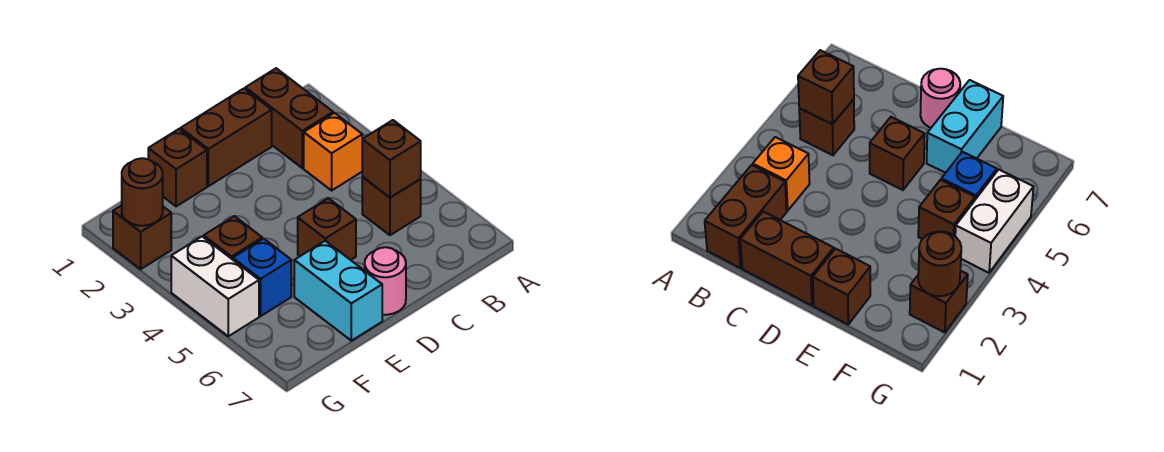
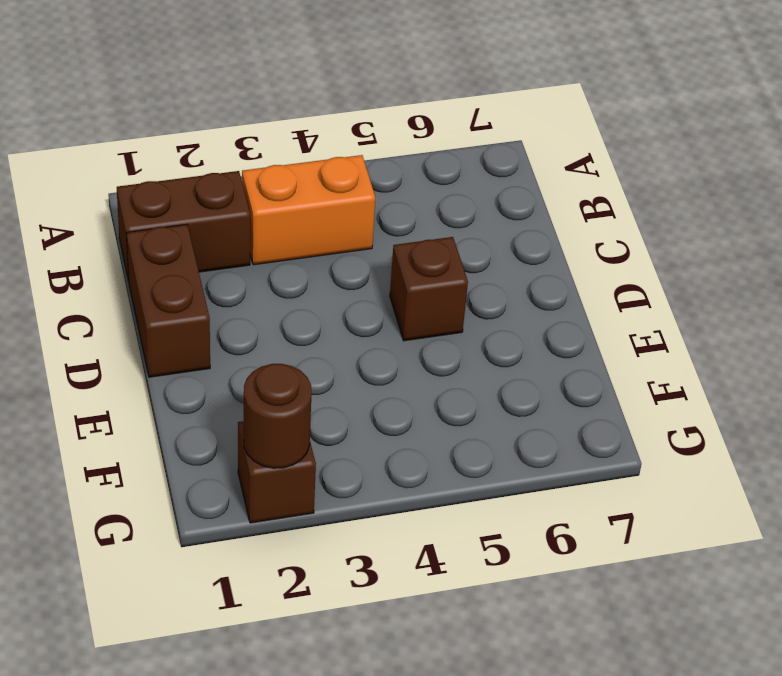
orange 1x2 brick [242,155,375,265] -> orange 1x1 brick [304,113,362,190]
none -> brown 1x1 brick [362,177,421,235]
none -> pink 1x1 round brick [365,247,406,315]
none -> brown 1x1 brick [148,129,207,206]

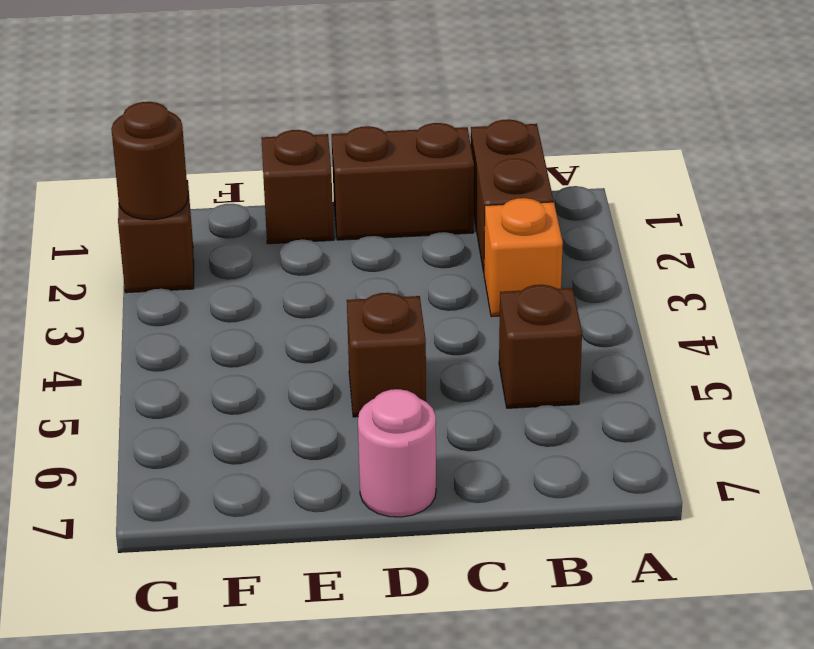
none -> cyan 1x2 brick [294,241,382,341]
none -> brown 1x1 brick [204,216,262,260]
none -> blue 1x1 brick [233,239,291,316]

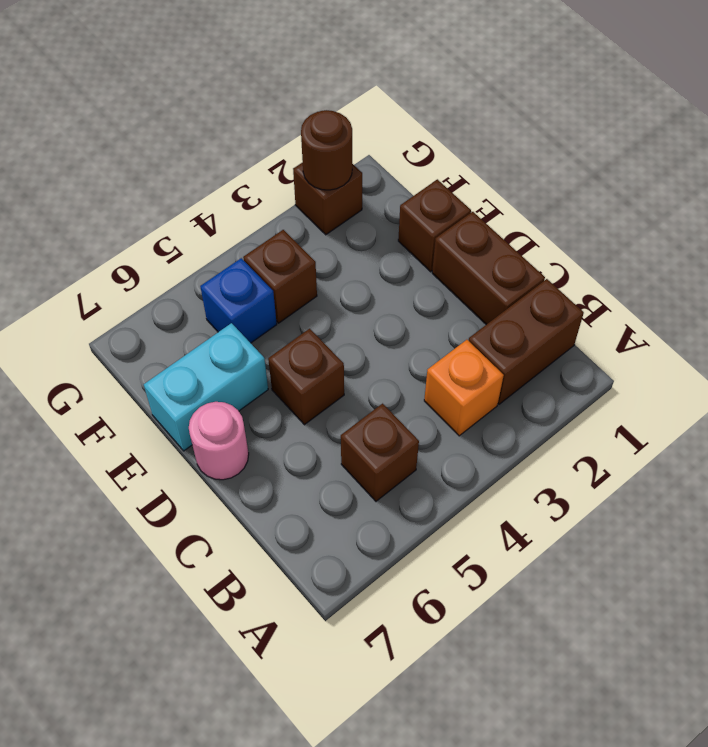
none -> white 1x2 brick [171,237,259,336]
none -> brown 1x1 brick [362,120,421,197]

